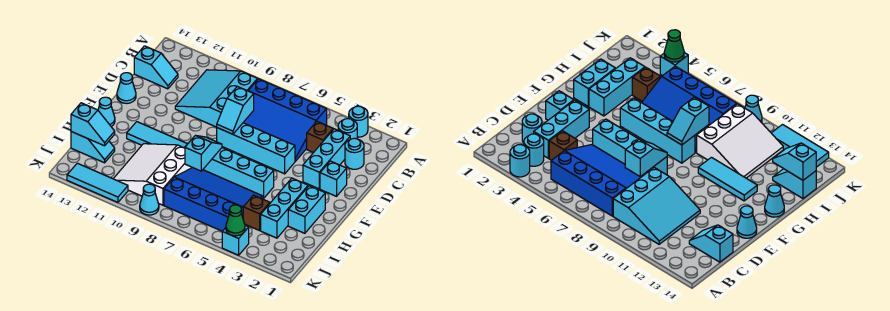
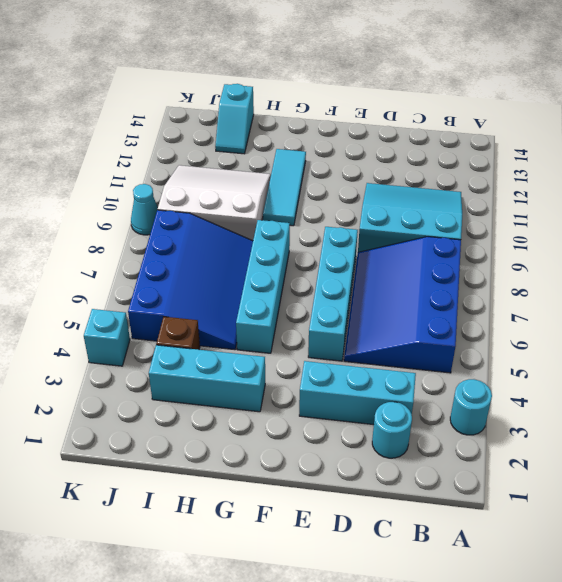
none -> cyan 1x1 round brick [338,119,357,140]
none -> brown 1x1 brick [307,122,333,153]
none -> cyan 1x2 slope [134,46,178,89]

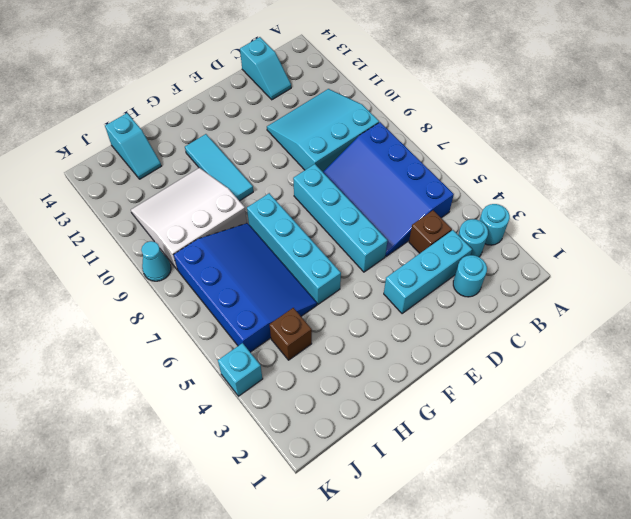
none -> cyan 1x1 brick [320,161,347,196]
none -> cyan 1x1 cone [117,73,136,103]
none -> cyan 1x2 brick [288,186,325,233]

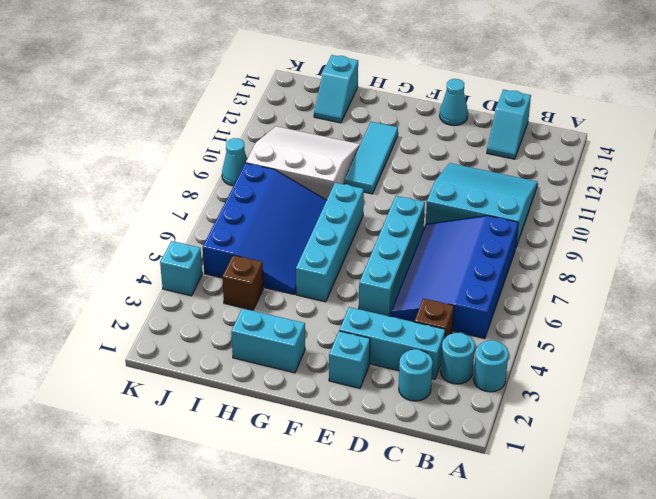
none -> cyan 1x3 brick [261,178,308,238]
none -> cyan 1x1 cone [98,97,115,127]
none -> cyan 1x3 tile [67,163,128,202]

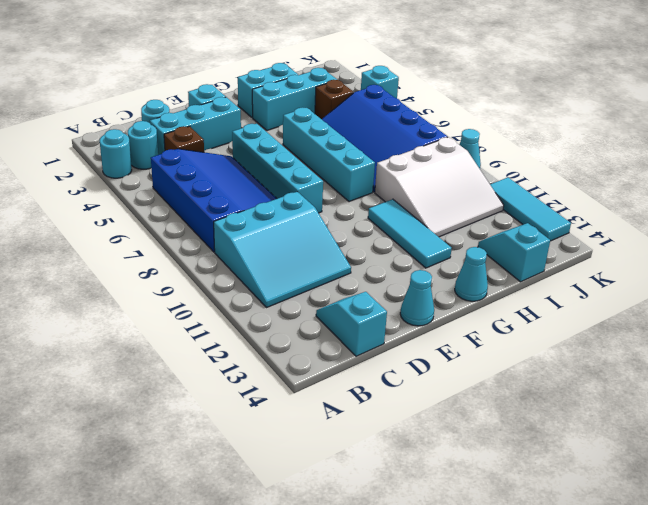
none -> cyan 1x2 slope [217,86,254,134]
none -> cyan 1x2 slope [185,135,222,171]
none -> cyan 1x2 slope [71,103,115,146]

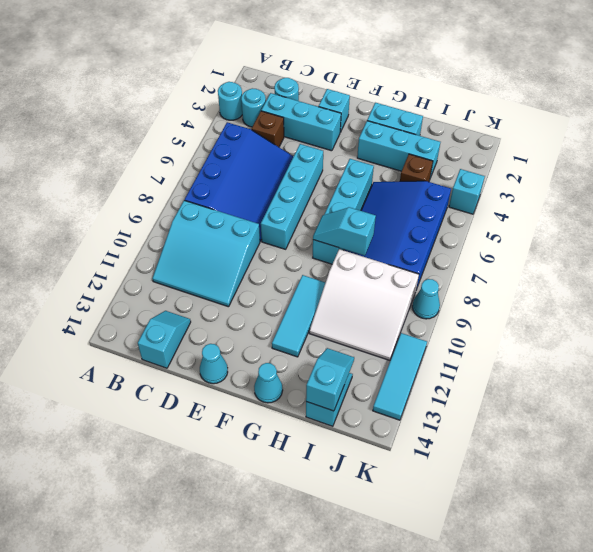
none -> cyan 1x2 slope [217,86,254,134]
none -> green 1x1 cone [226,205,245,236]

